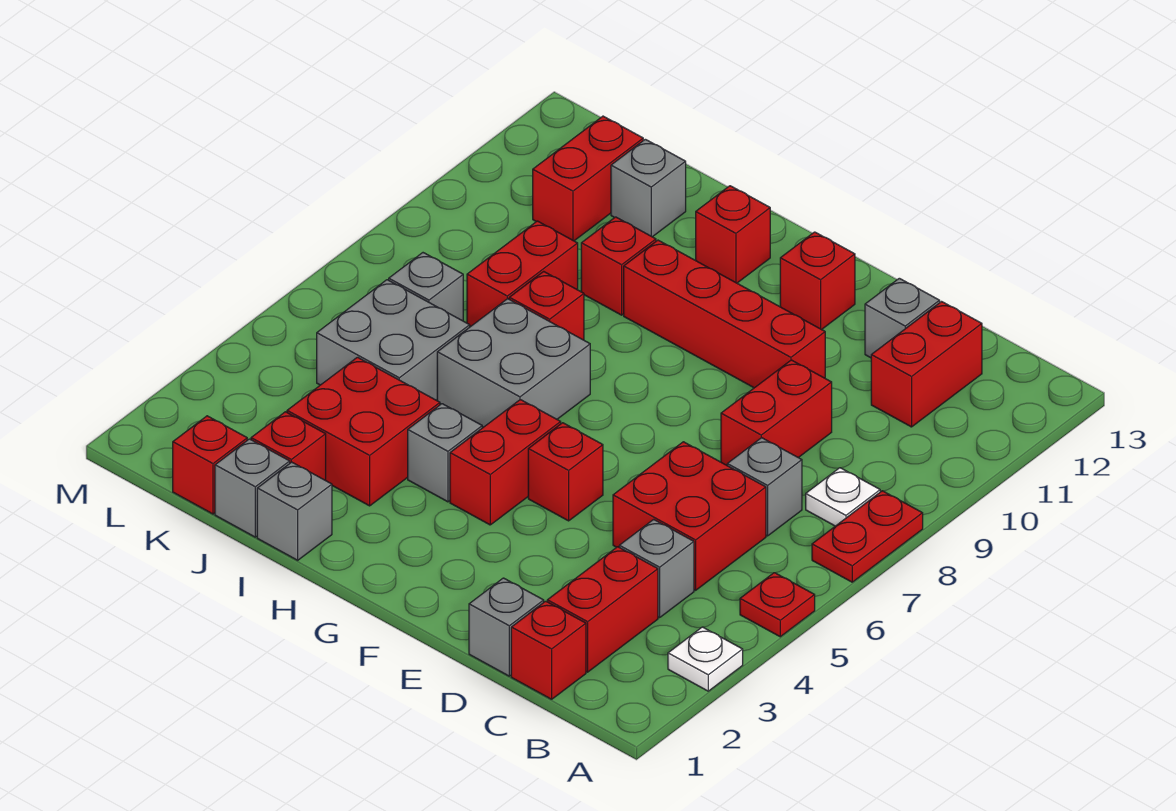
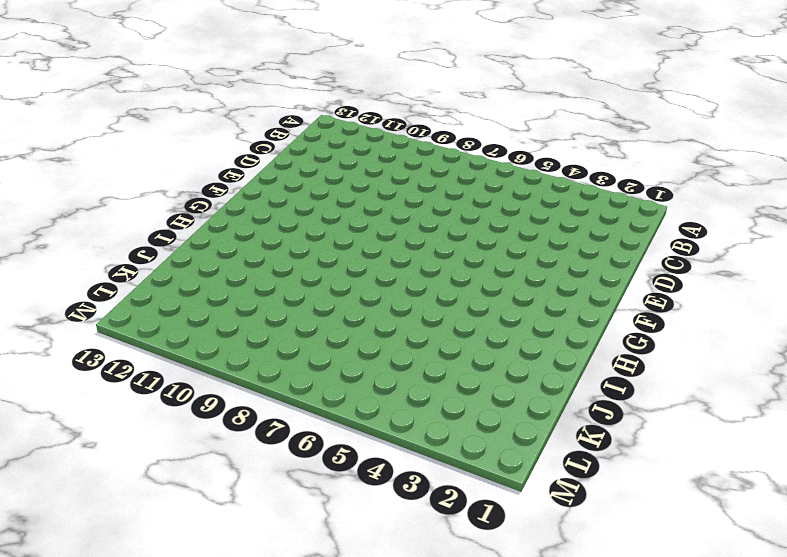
none -> white 1x1 plate [668,627,743,691]
none -> red 1x1 plate [740,573,815,637]
none -> red 1x2 plate [812,491,923,582]
none -> white 1x1 plate [806,468,880,526]

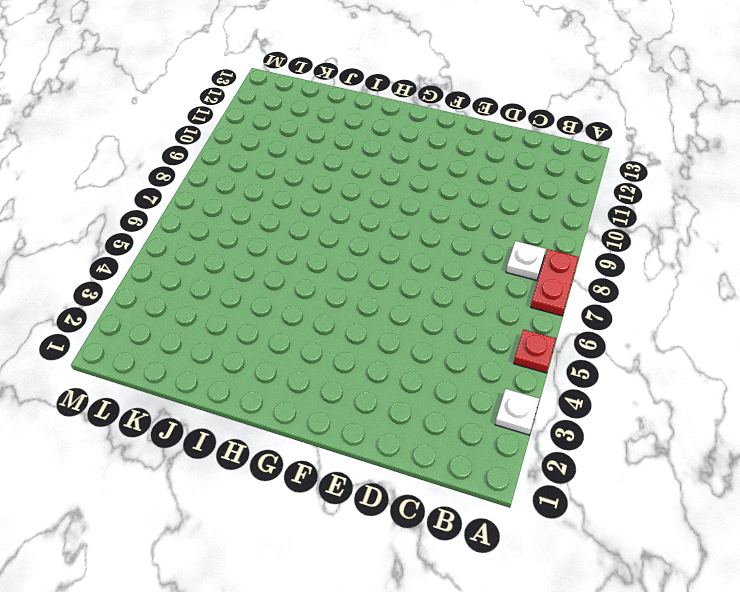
none -> red 1x1 brick [511,601,586,699]
none -> red 1x2 brick [547,547,658,672]
none -> grey 1x1 brick [619,519,694,618]
none -> red 2x2 brick [613,442,766,590]

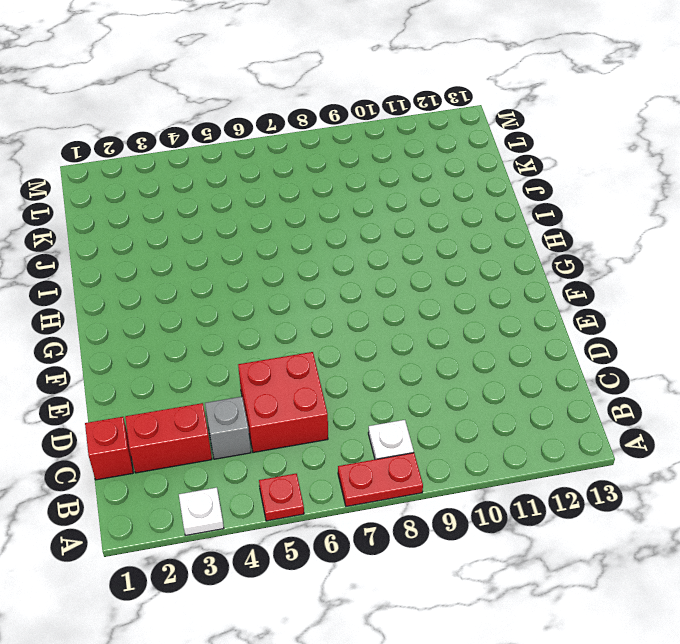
none -> grey 1x1 brick [727,438,802,536]
none -> red 1x2 brick [871,302,982,427]
none -> grey 1x1 brick [469,578,544,676]
none -> red 1x2 brick [721,360,832,465]

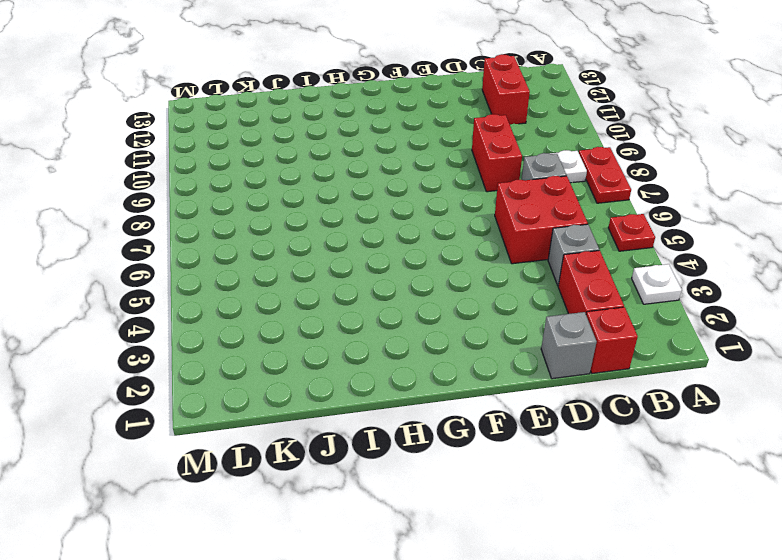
none -> grey 1x1 brick [865,278,940,358]
none -> red 1x4 brick [624,240,825,388]
none -> red 1x1 brick [528,423,603,521]
none -> red 1x1 brick [780,232,855,330]

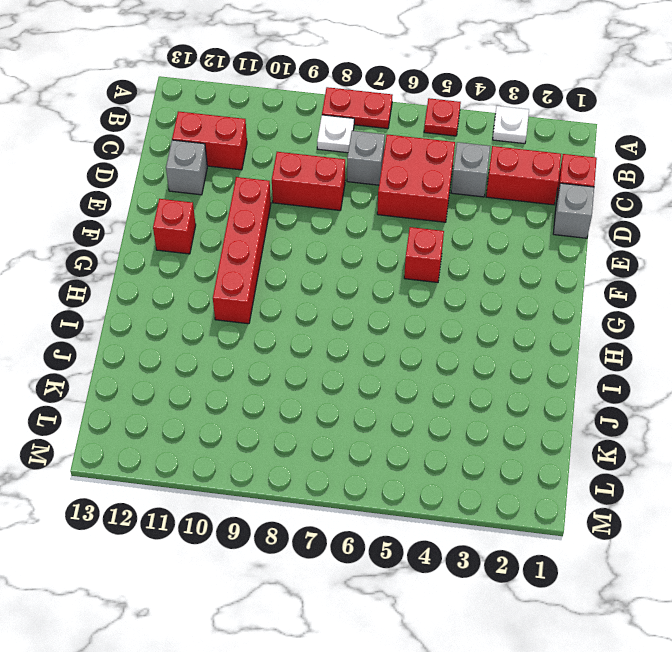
none -> red 1x2 brick [450,400,561,525]
none -> grey 1x1 brick [408,404,482,502]
none -> grey 2x2 brick [437,299,590,427]
none -> red 1x1 brick [696,186,770,283]

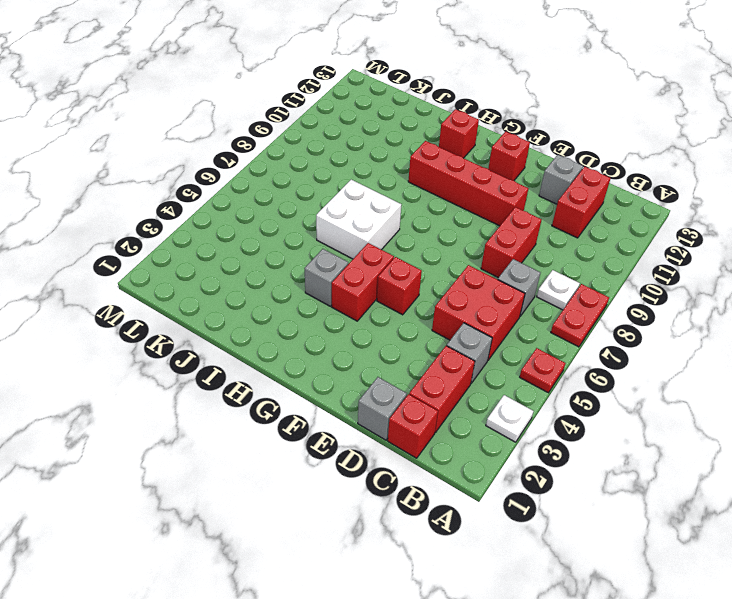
white 2x2 brick [316,180,401,259] -> grey 2x2 brick [437,299,590,427]
none -> grey 1x1 brick [257,462,332,560]
none -> red 2x2 brick [287,357,440,506]
none -> red 1x1 brick [509,271,584,340]
none -> red 1x1 brick [581,217,656,315]

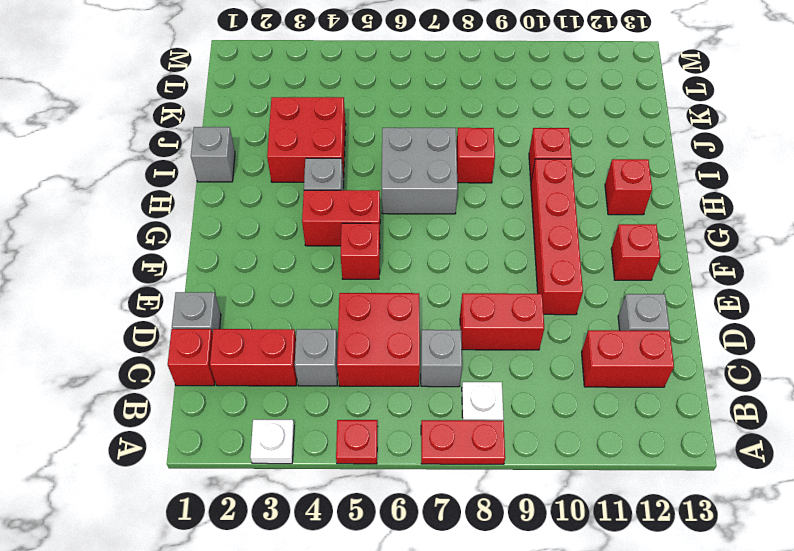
none -> grey 1x1 brick [215,439,290,537]
none -> red 1x1 brick [251,412,326,480]
none -> grey 2x2 brick [317,280,470,400]
none -> red 1x2 brick [467,221,578,327]

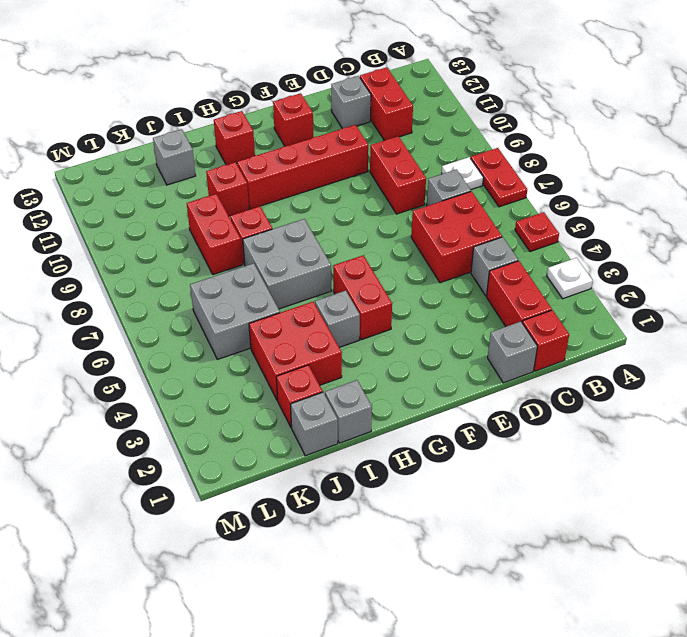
none -> red 1x1 brick [528,423,603,521]
none -> red 1x1 brick [173,416,247,514]
none -> grey 1x1 brick [389,253,463,321]
none -> red 1x2 brick [533,116,643,241]

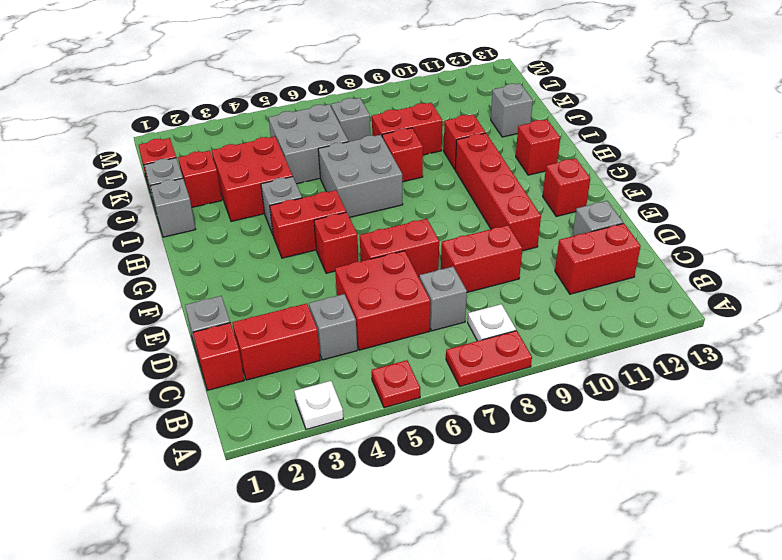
red 1x2 brick [360,219,439,277] -> red 1x2 brick moved to [533,116,643,241]

